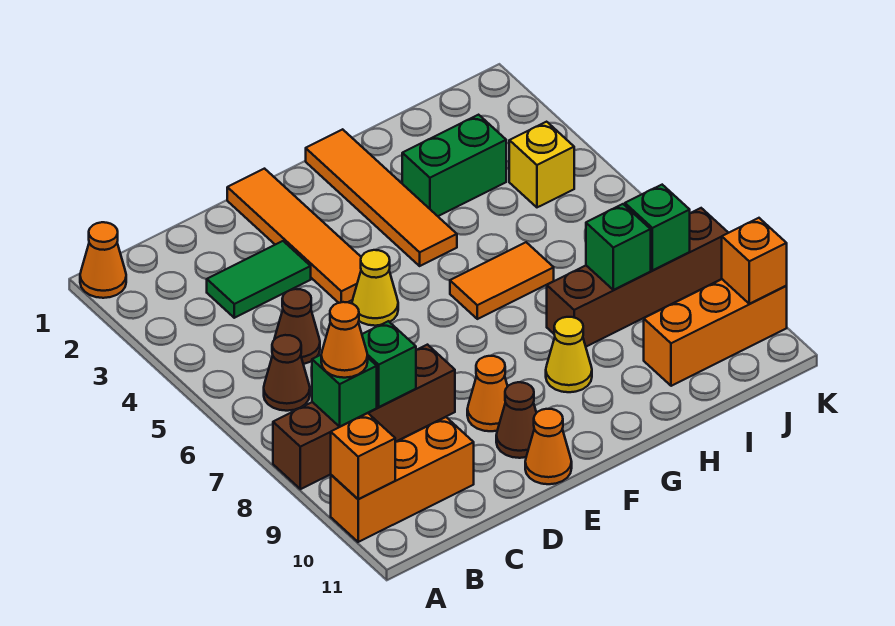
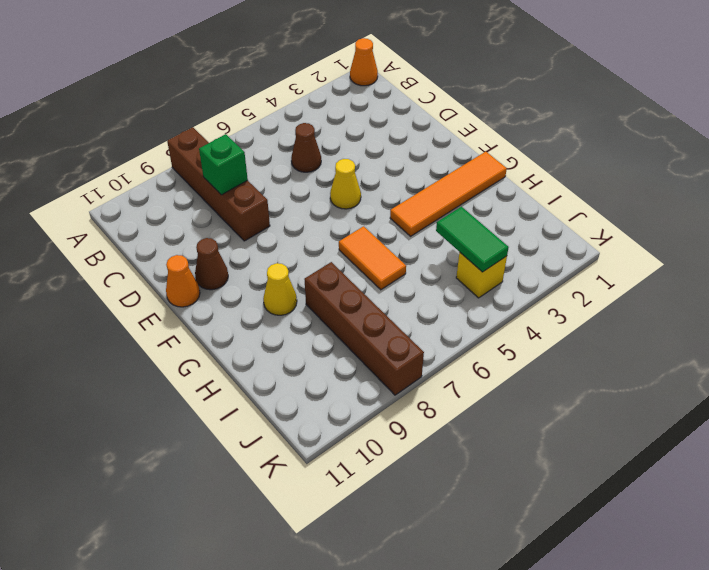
green 1x2 tile [436,207,509,272] -> green 1x2 tile moved to [207,241,311,318]
none -> orange 1x3 brick [331,417,474,542]
none -> brown 1x1 cone [264,335,310,411]
none -> orange 1x4 tile [227,169,361,303]

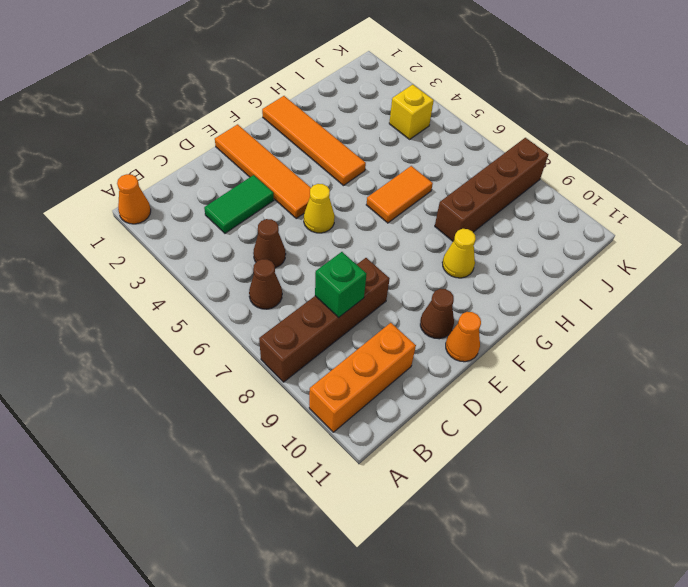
none -> orange 1x1 cone [467,356,508,431]
none -> green 1x2 brick [402,115,506,216]
none -> orange 1x3 brick [644,279,787,386]

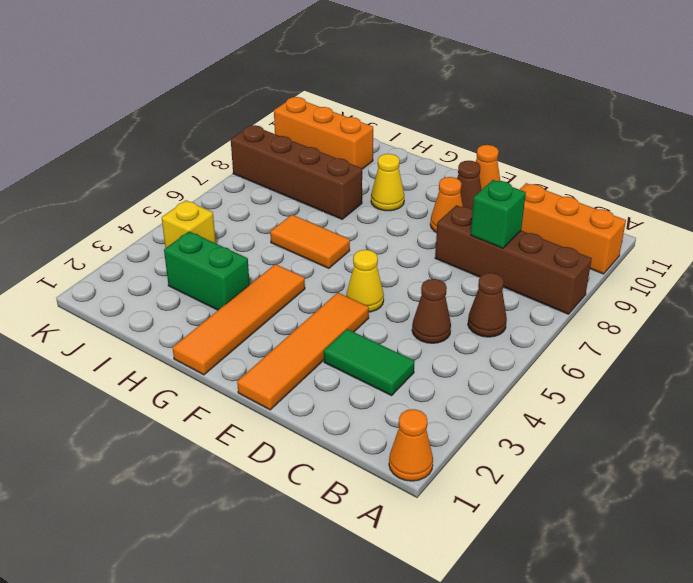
none -> orange 1x1 brick [331,413,395,499]
none -> green 1x1 brick [312,355,377,427]
none -> green 1x1 brick [586,204,651,290]

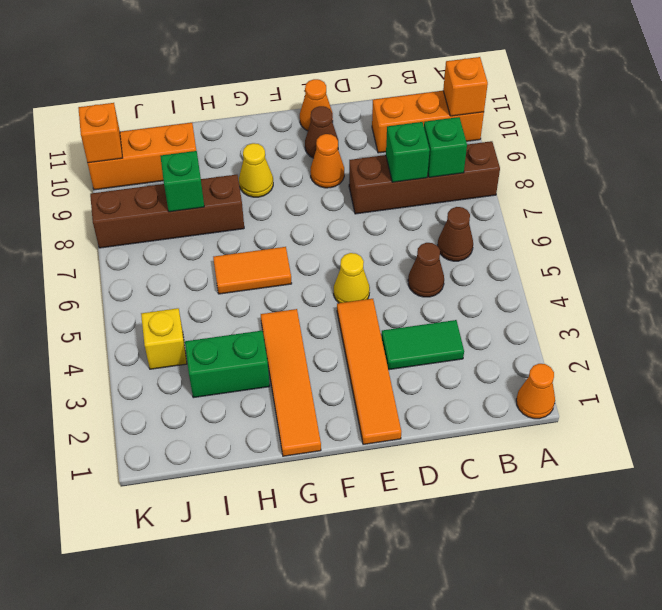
none -> green 1x1 brick [625,185,690,270]
none -> orange 1x1 cone [321,302,368,378]

